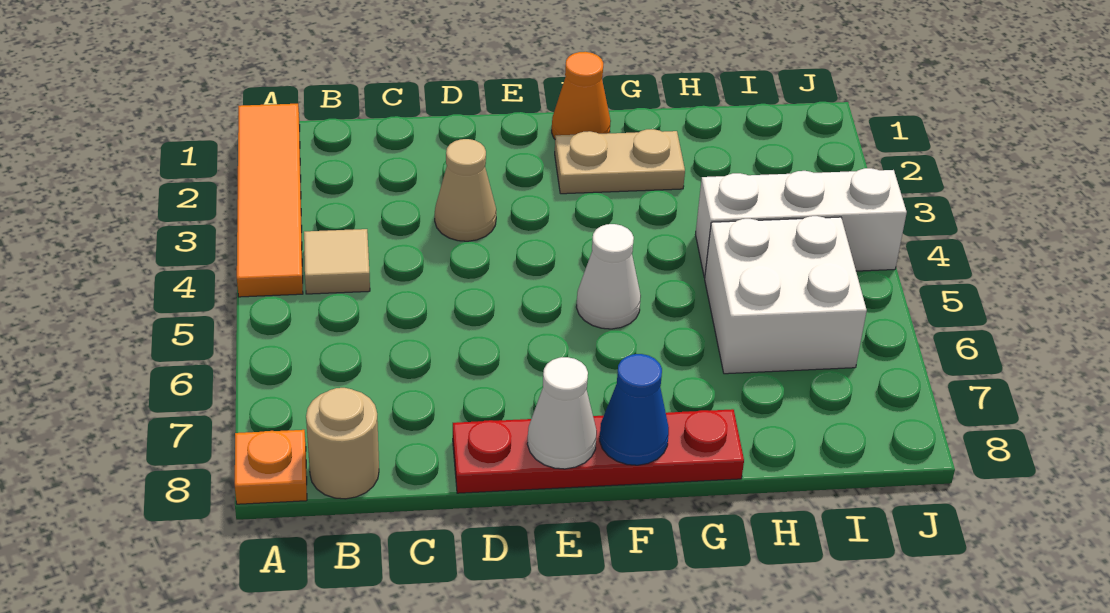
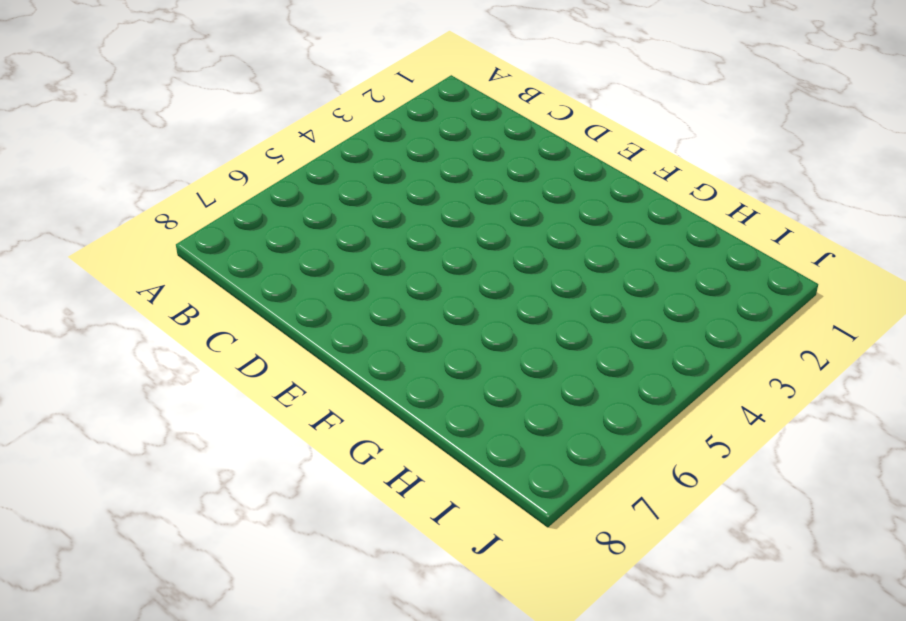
none -> orange 1x4 tile [237,104,303,297]
none -> orange 1x1 plate [235,430,307,504]
none -> tan 1x1 tile [304,229,370,294]

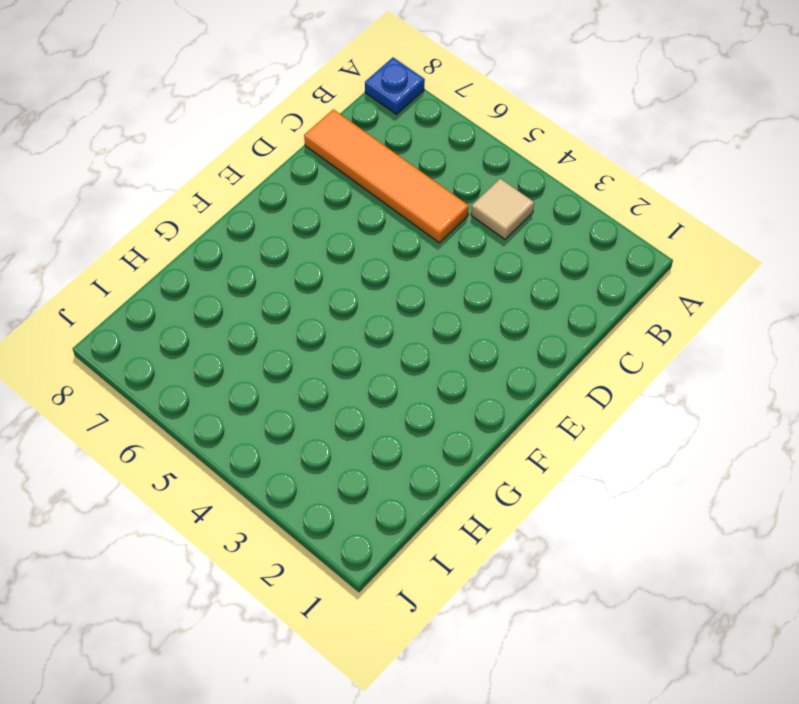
blue 1x1 plate [365,58,425,114] -> orange 1x1 plate [235,430,307,504]
orange 1x4 tile [304,109,469,243] -> orange 1x4 tile moved to [237,104,303,297]
none -> tan 1x1 round brick [306,388,379,499]
none -> tan 1x1 cone [435,139,496,241]
none -> red 1x4 plate [453,409,744,493]

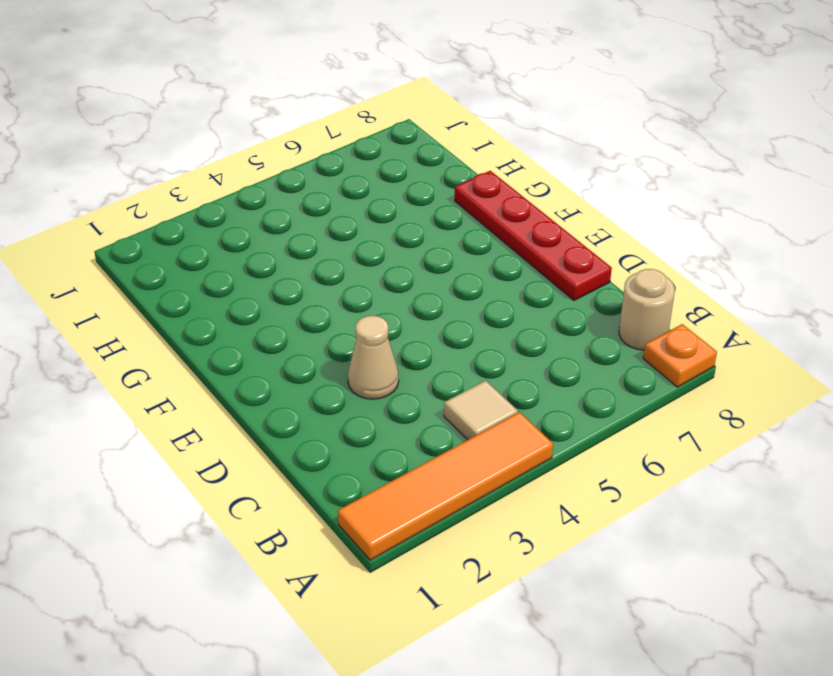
none -> orange 1x1 cone [552,52,611,139]
none -> tan 1x2 plate [555,129,685,194]
none -> white 1x1 cone [576,224,641,329]

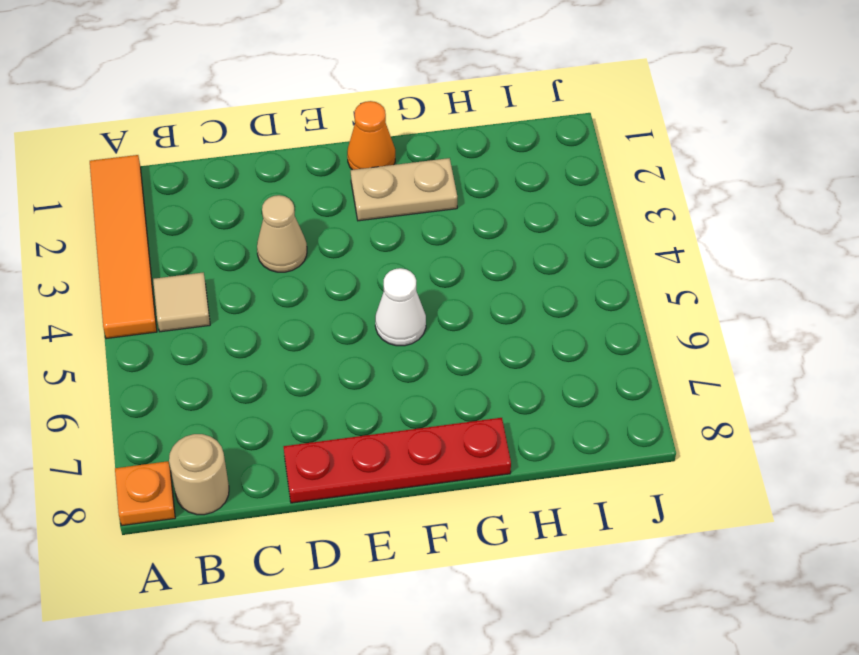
none -> white 1x3 brick [696,168,907,277]
none -> white 2x2 brick [705,216,867,374]
none -> white 1x1 cone [527,357,597,469]

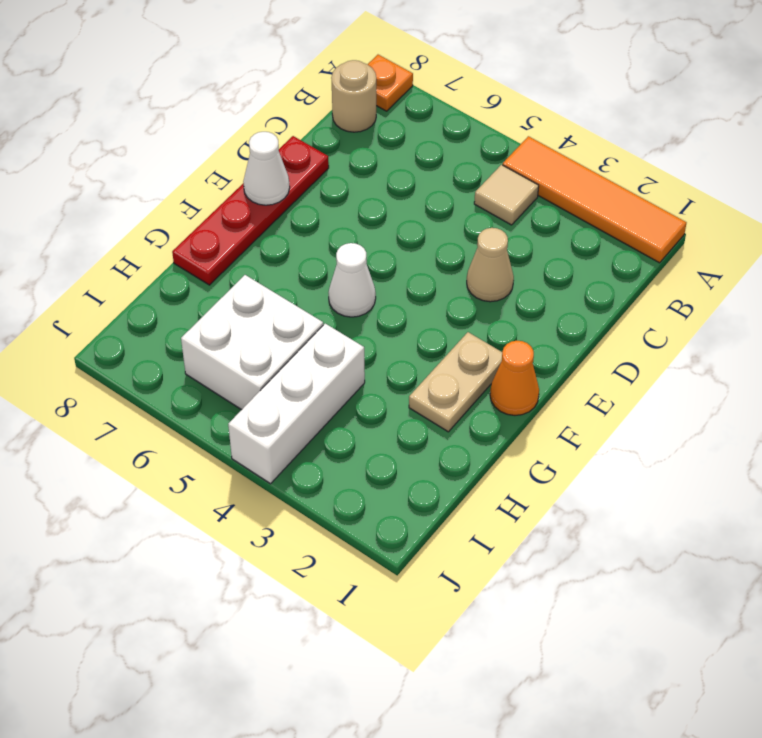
none -> blue 1x1 cone [600,354,669,465]

